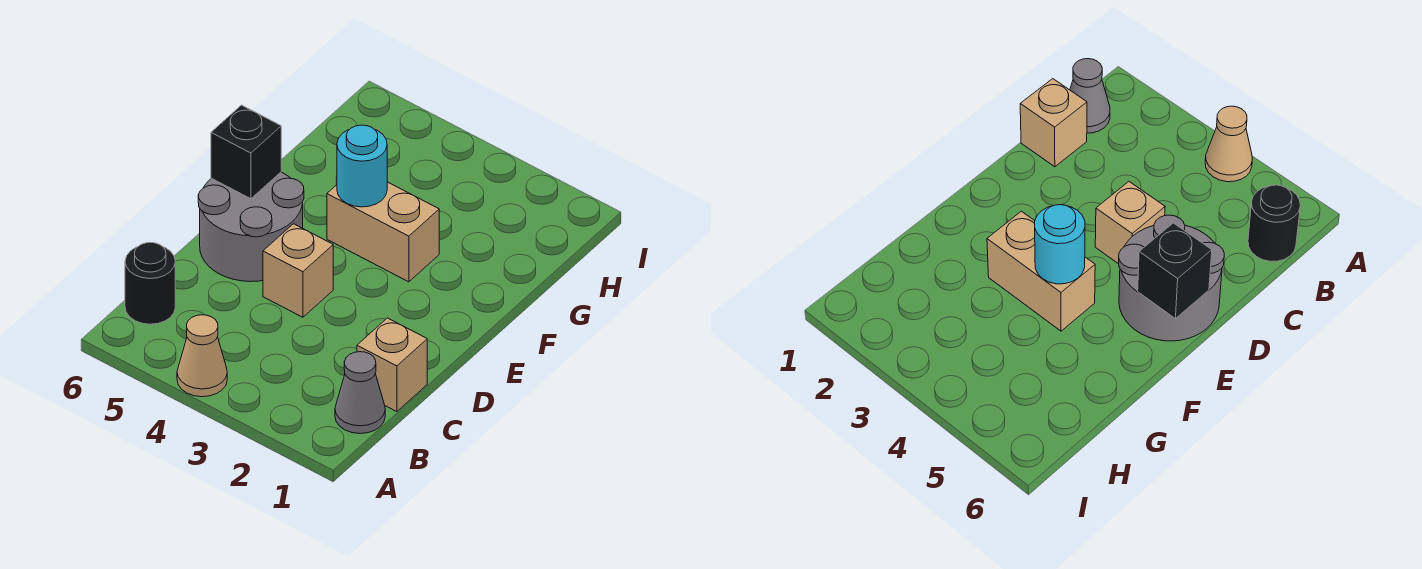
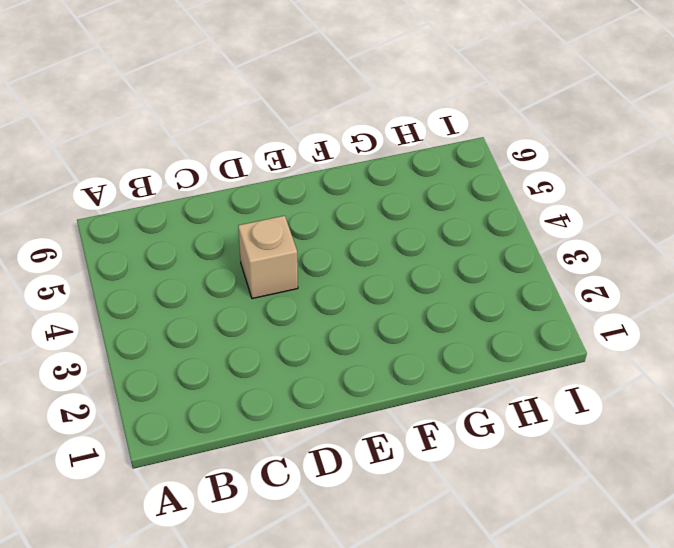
none -> tan 1x1 cone [177,315,227,397]
none -> grey 1x1 cone [335,352,385,434]

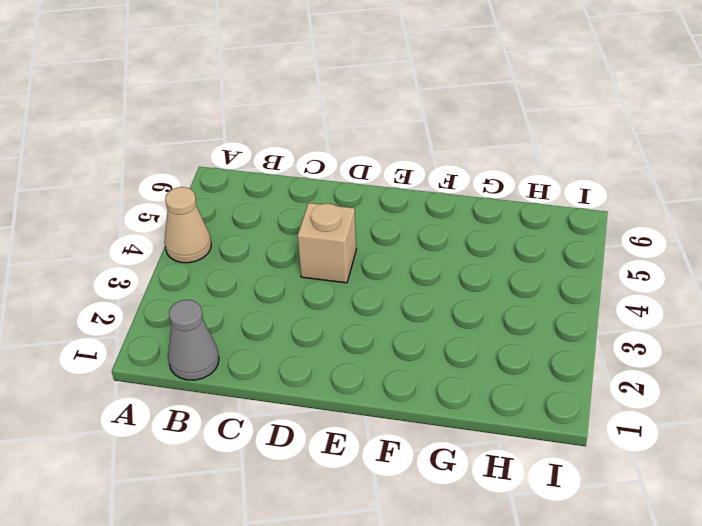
none -> black 1x1 round brick [125,242,175,324]
none -> tan 1x1 brick [357,318,427,412]

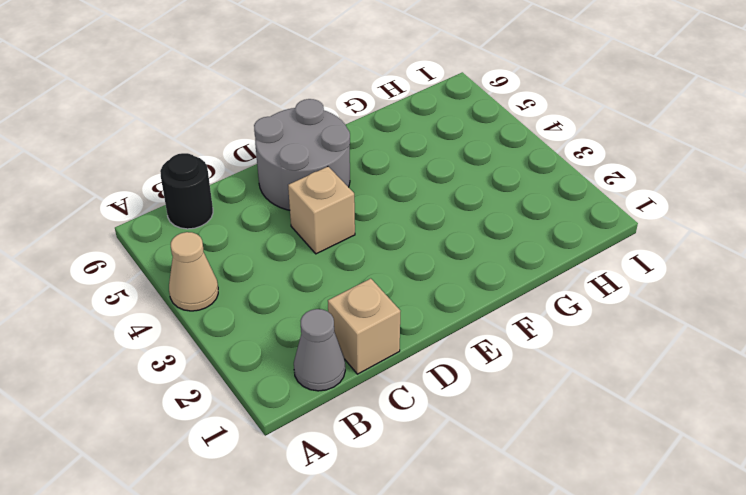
none -> tan 1x2 brick [327,182,439,282]
none -> black 1x1 brick [211,105,281,199]

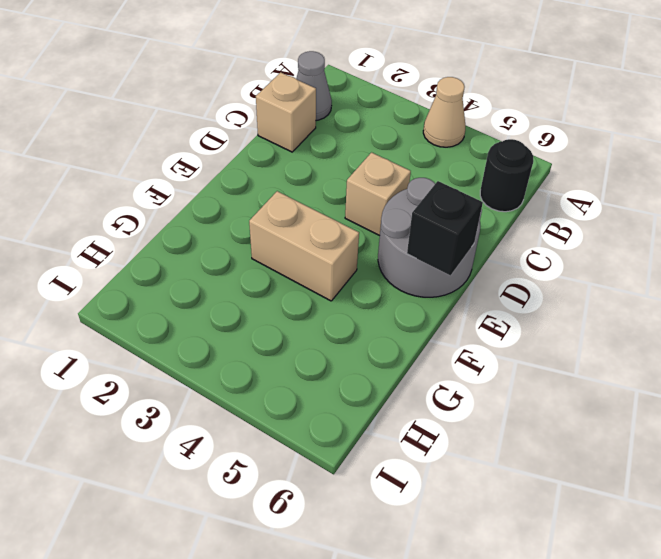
none -> cyan 1x1 round brick [337,125,387,207]

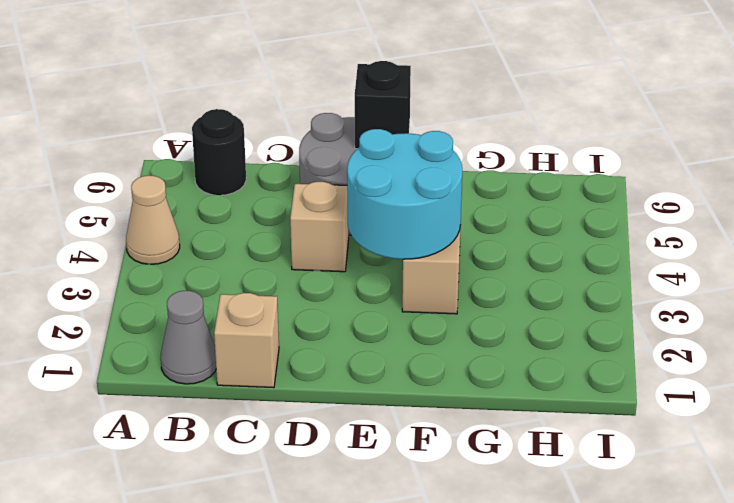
cyan 2x2 round brick [347,129,462,259] -> cyan 1x1 round brick [337,125,387,207]

